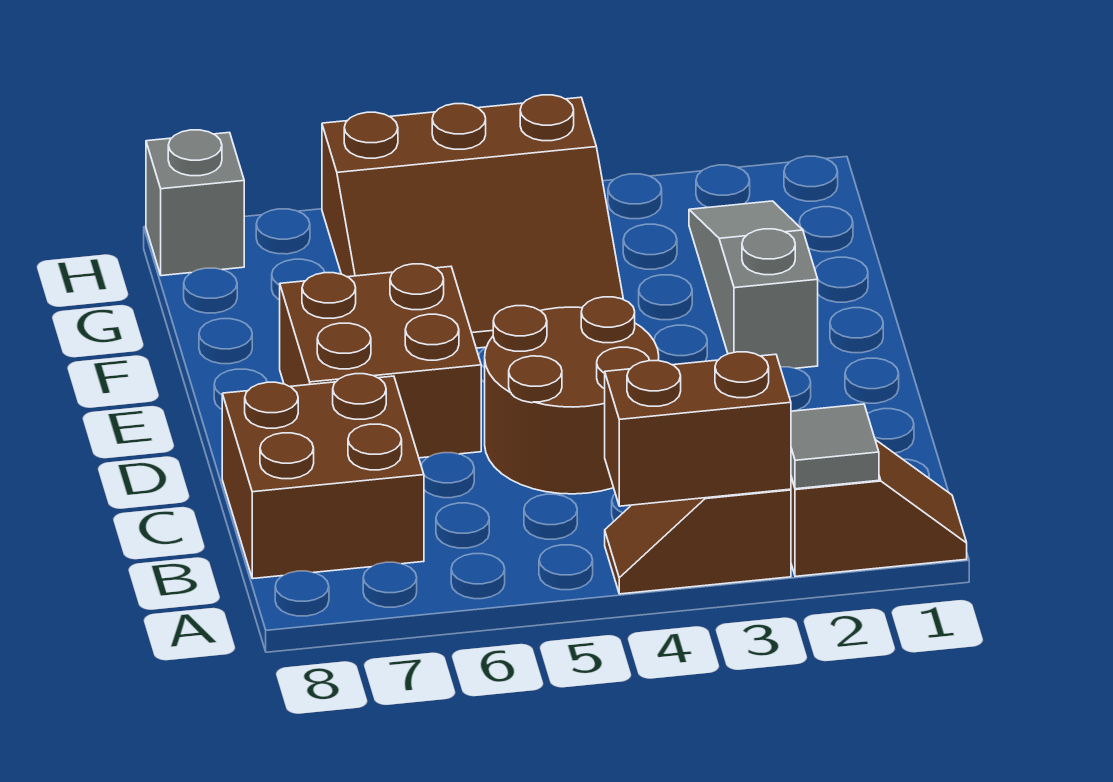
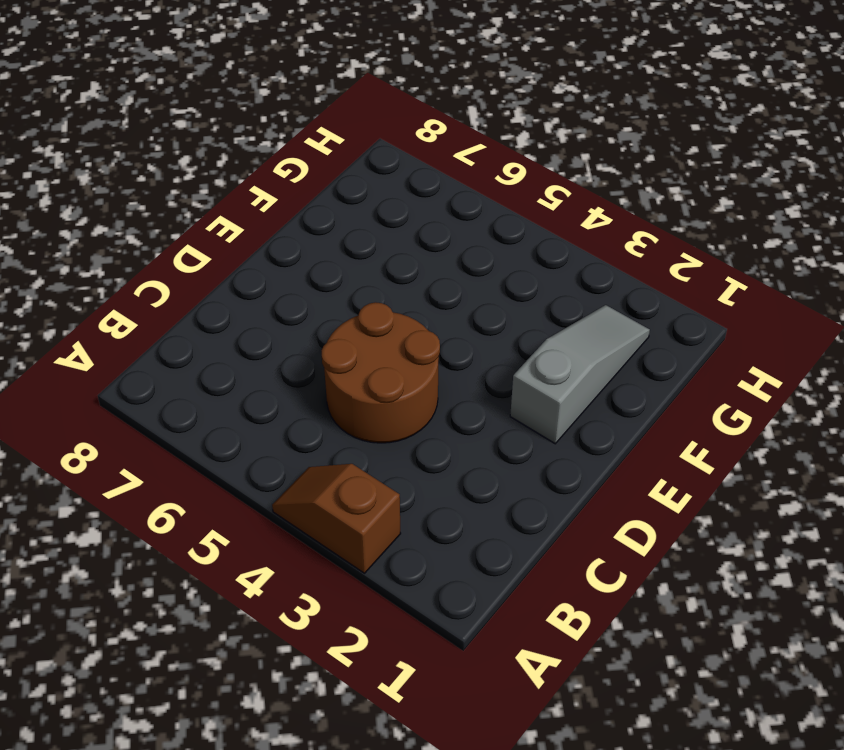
none -> brown 1x2 slope [791,440,967,576]
none -> brown 2x2 brick [222,374,424,579]

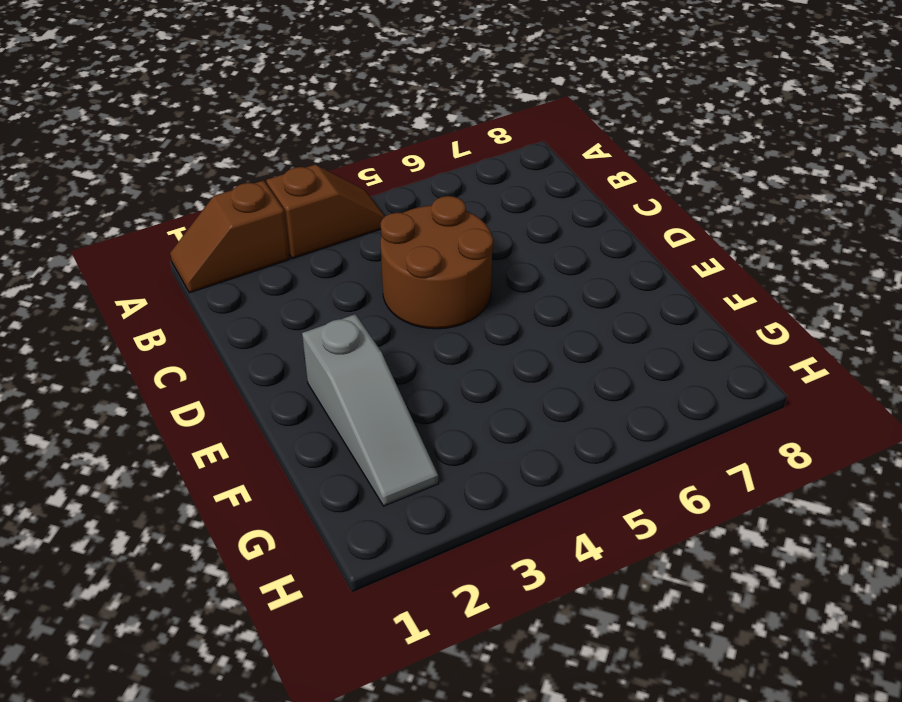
none -> brown 2x2 brick [222,374,424,579]
none -> brown 2x2 brick [280,264,481,458]

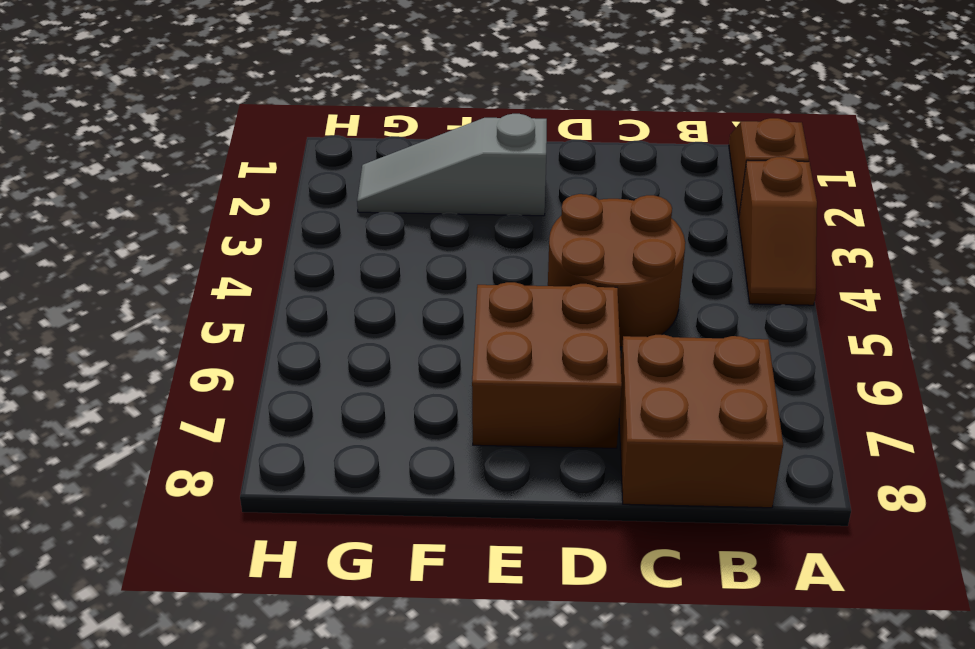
none -> brown 3x3 slope [322,95,623,348]
none -> grey 1x1 brick [146,130,244,276]

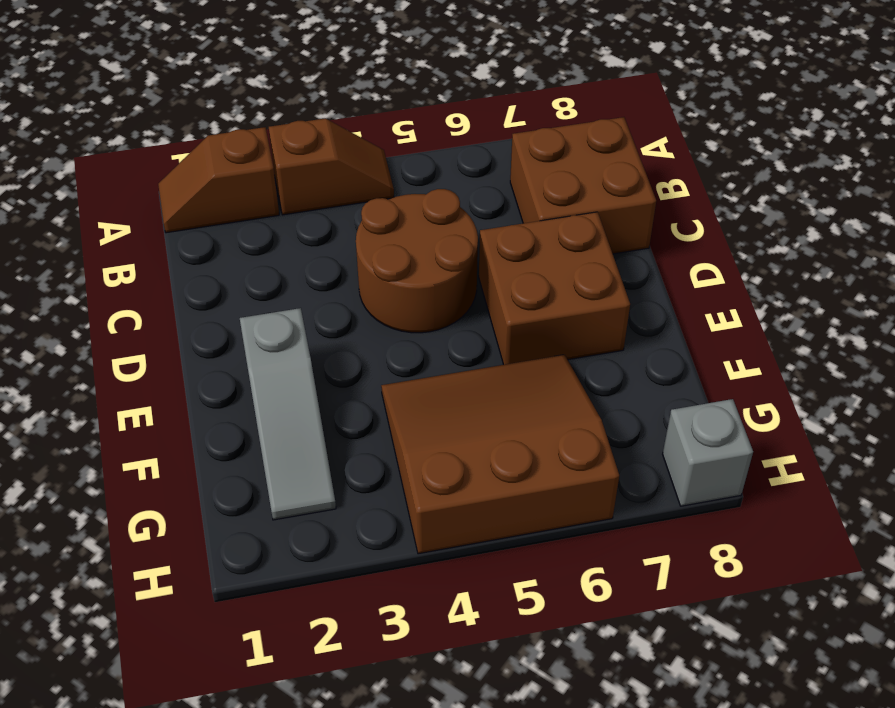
none -> grey 1x1 tile [791,404,879,489]
none -> brown 1x2 brick [605,352,791,506]

